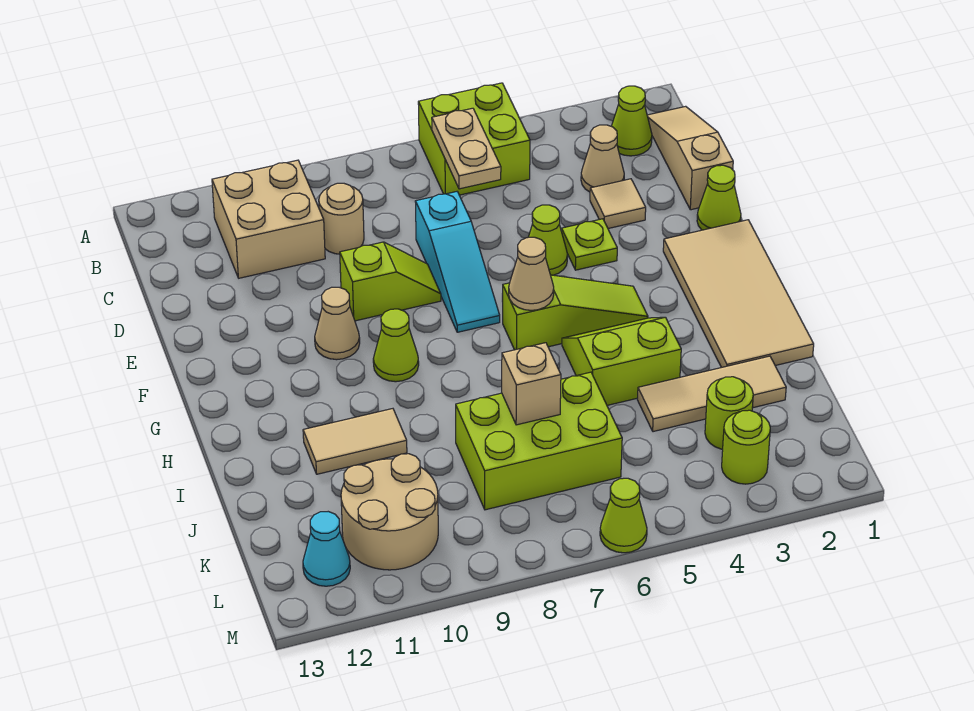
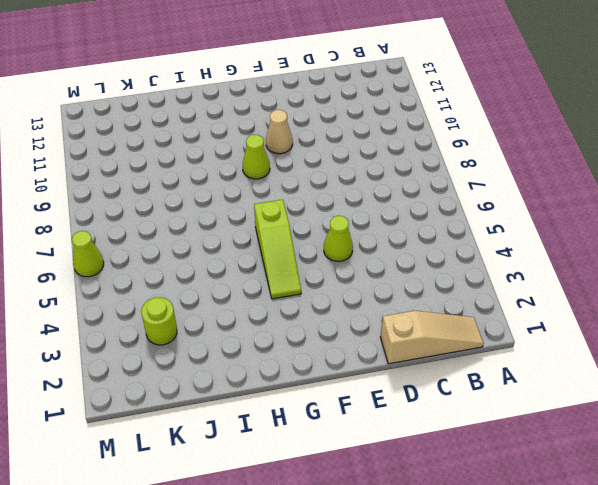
none -> lime 2x2 brick [418,83,530,195]
none -> lime 1x1 cone [611,86,652,156]
none -> tan 2x2 brick [212,160,325,278]

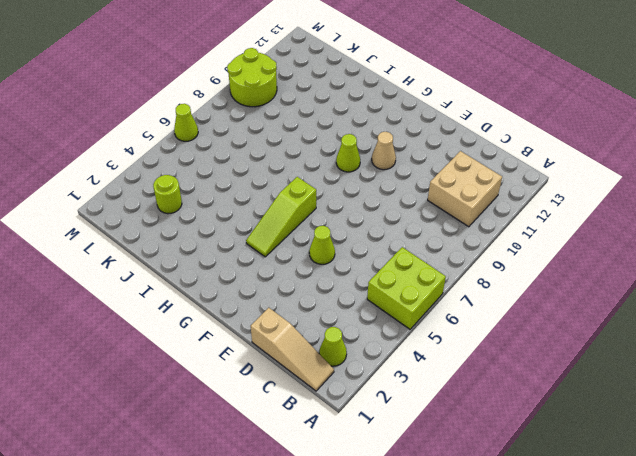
lime 2x2 round brick [227,48,277,107] -> tan 2x2 round brick [341,454,438,570]
none -> tan 1x1 cone [581,125,624,192]
none -> tan 1x1 round brick [319,183,364,254]
none -> tan 1x1 tile [590,179,646,229]

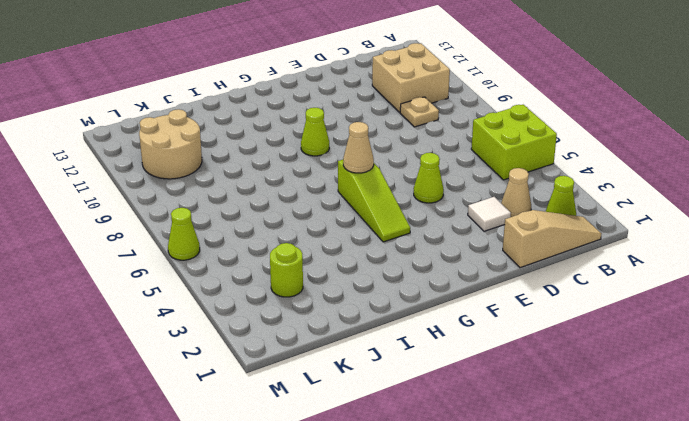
tan 1x1 plate [400,97,439,127] -> tan 1x1 round brick [319,183,364,254]
white 1x1 tile [468,197,511,231] -> tan 1x1 tile [590,179,646,229]
none -> cyan 1x3 slope [415,192,500,332]
none -> lime 1x1 cone [697,165,741,230]
none -> lime 1x1 plate [562,219,617,270]

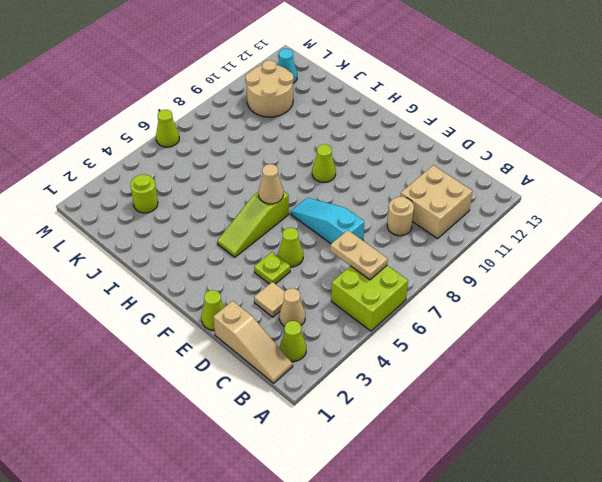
none -> lime 1x2 slope [340,242,441,321]
none -> tan 2x4 tile [663,220,814,367]
none -> tan 1x1 cone [315,287,360,360]

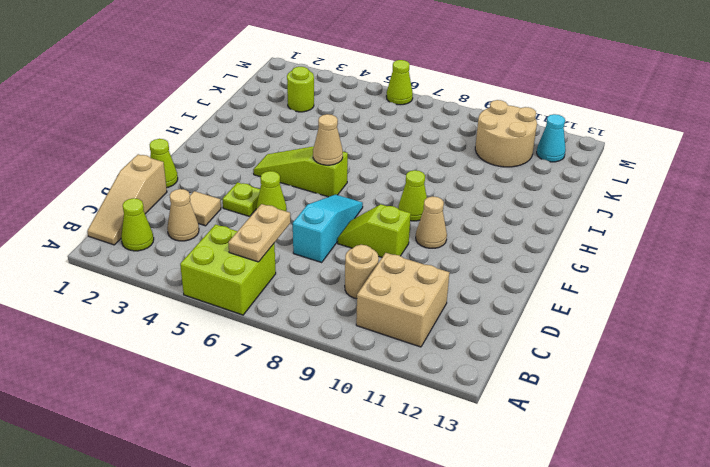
none -> tan 2x4 tile [663,220,814,367]
none -> lime 2x2 slope [562,317,681,405]
none -> tan 1x2 tile [303,409,407,474]

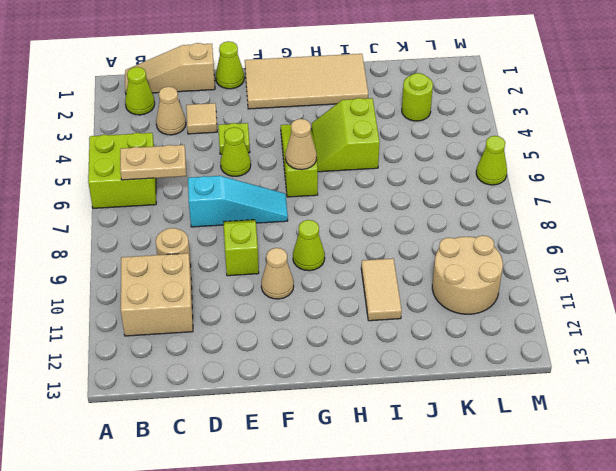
none -> tan 1x3 tile [638,356,786,432]
none -> lime 2x3 brick [456,372,622,510]
none -> lime 1x1 round brick [722,410,770,484]

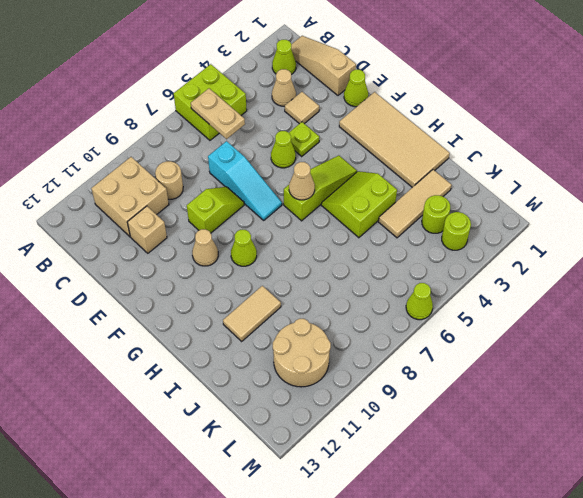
tan 1x1 brick [127,206,167,253] -> tan 1x1 brick moved to [502,343,561,425]
none -> lime 2x3 brick [456,372,622,510]
none -> cyan 1x1 cone [303,512,350,586]

